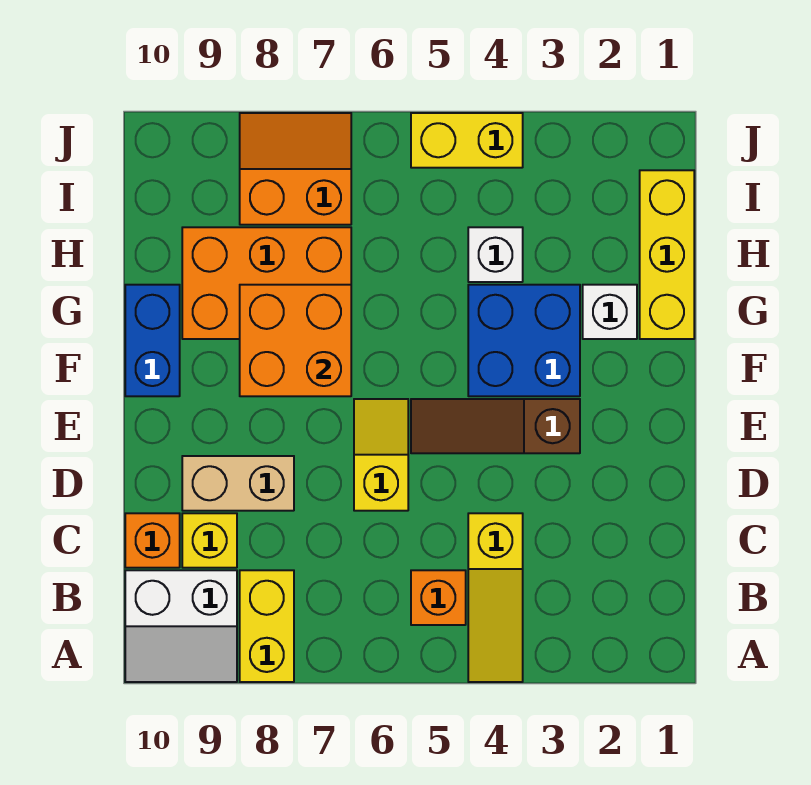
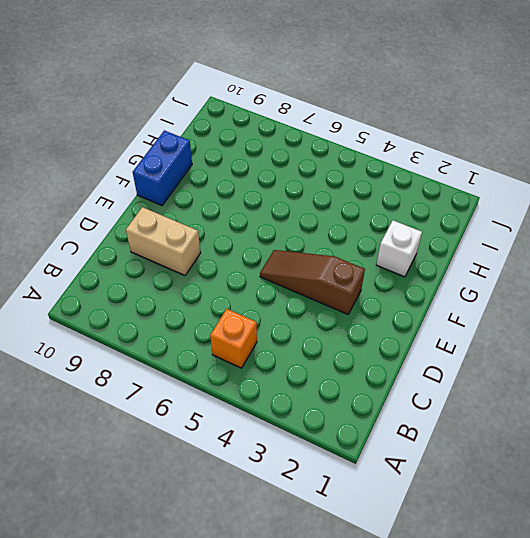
none -> yellow 1x3 slope [468,513,523,682]
none -> yellow 1x2 brick [240,570,294,682]
none -> white 2x2 slope [125,570,237,682]

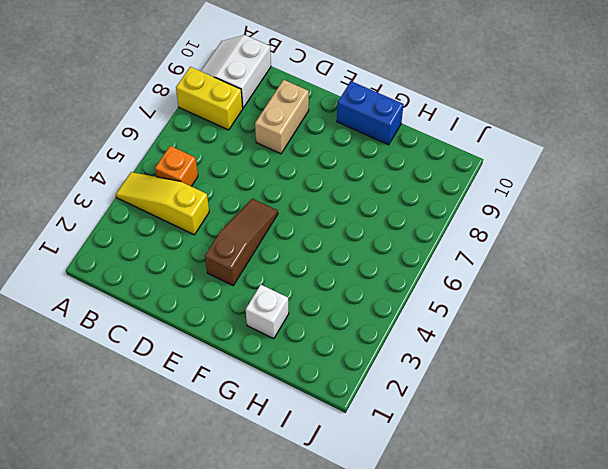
none -> yellow 1x1 brick [182,513,237,568]
none -> orange 1x1 brick [125,513,180,568]
none -> yellow 1x2 slope [354,399,408,511]

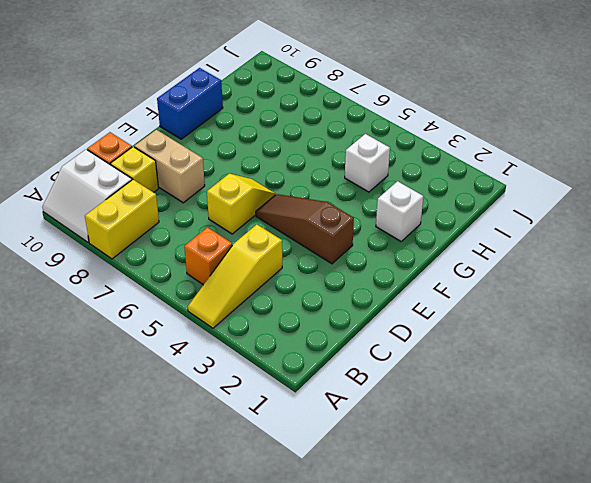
none -> blue 2x2 brick [468,285,580,396]
none -> yellow 1x3 brick [640,170,694,339]
none -> orange 2x3 brick [182,227,351,339]

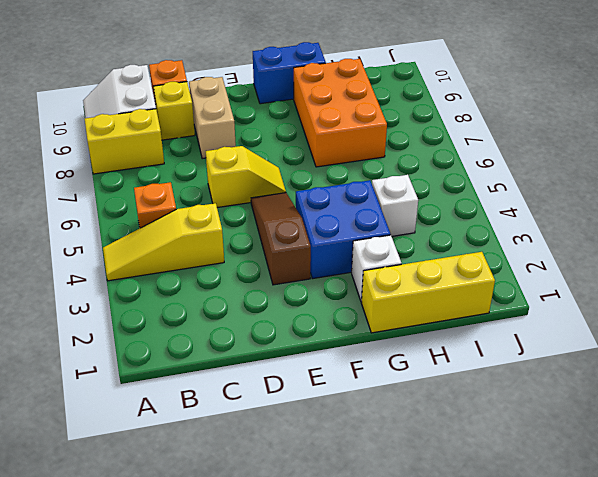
none -> orange 2x2 slope [240,113,351,225]
none -> yellow 1x2 brick [411,113,523,168]
none -> orange 2x2 brick [240,285,351,396]

